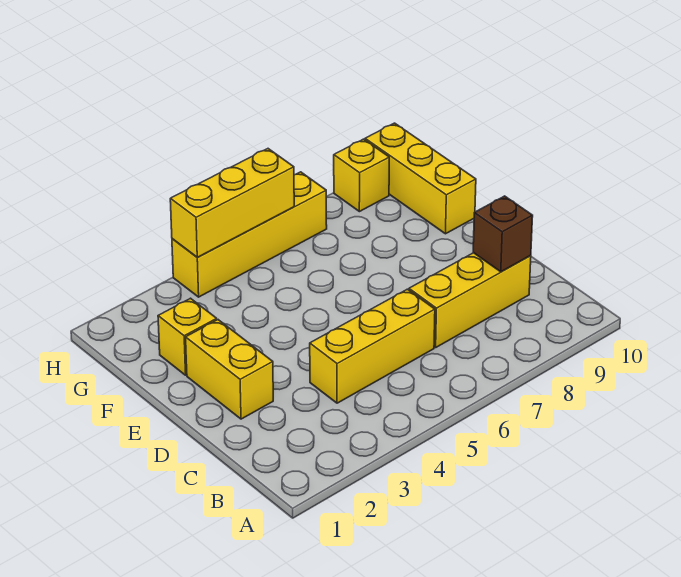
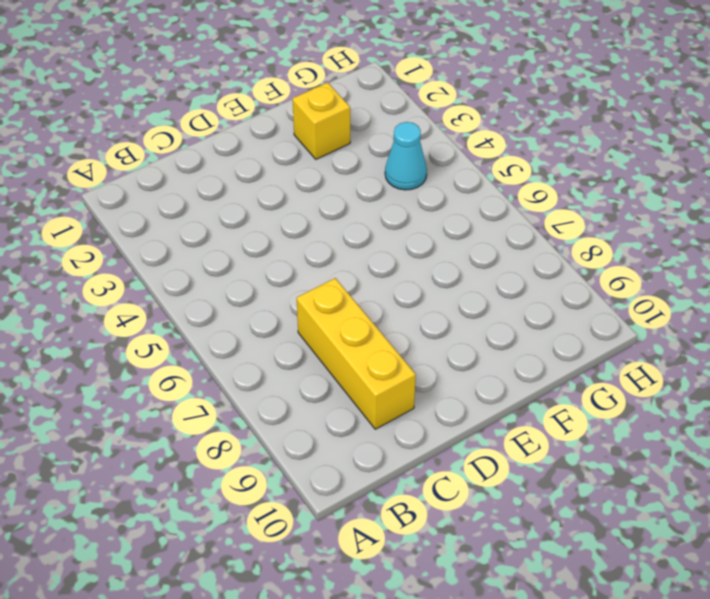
cyan 1x1 cone [385,122,427,190] -> none
none -> yellow 1x3 brick [310,289,435,403]
none -> yellow 1x2 brick [186,320,273,419]

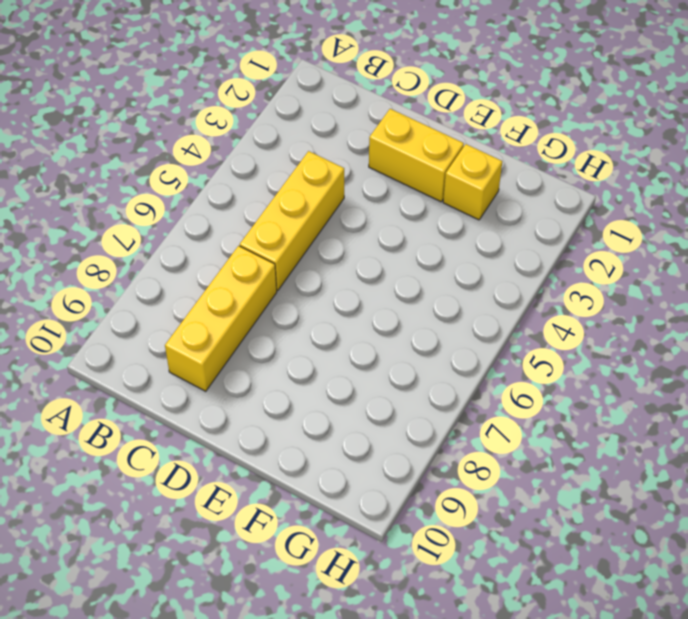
none -> yellow 1x3 brick [365,123,476,234]
none -> yellow 1x4 brick [172,172,327,297]

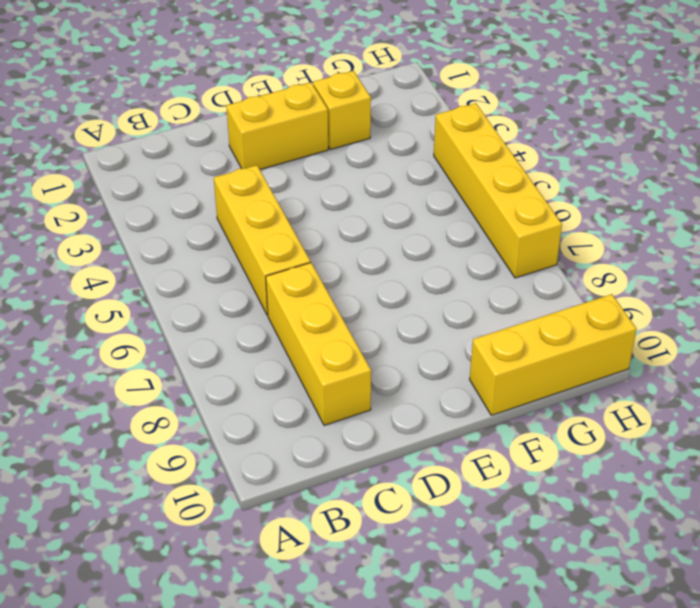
none -> yellow 1x1 brick [334,139,389,212]
none -> brown 1x1 brick [473,196,533,272]

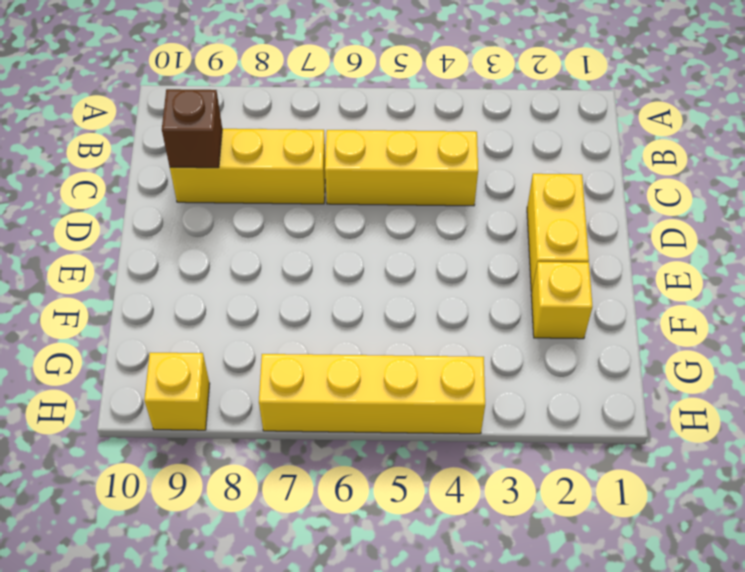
none -> yellow 1x3 brick [365,123,476,234]
none -> yellow 1x3 brick [170,149,294,257]

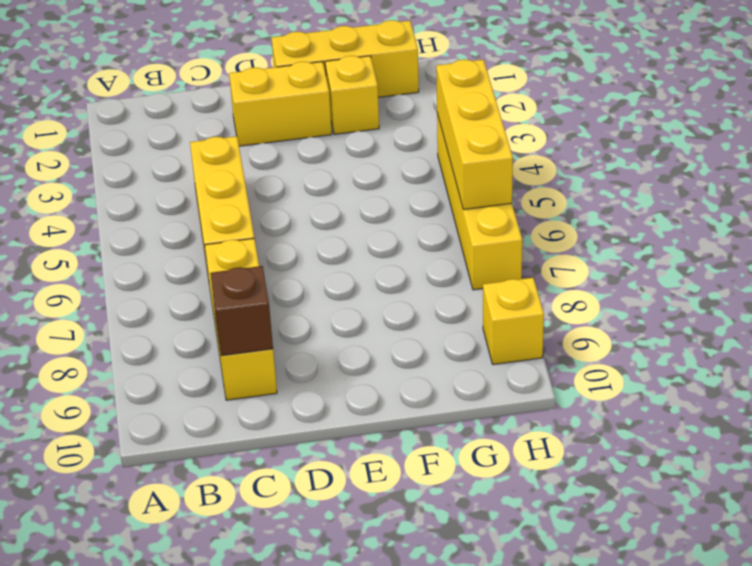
yellow 1x3 brick [271,20,419,97] -> yellow 1x3 brick moved to [365,123,476,234]

